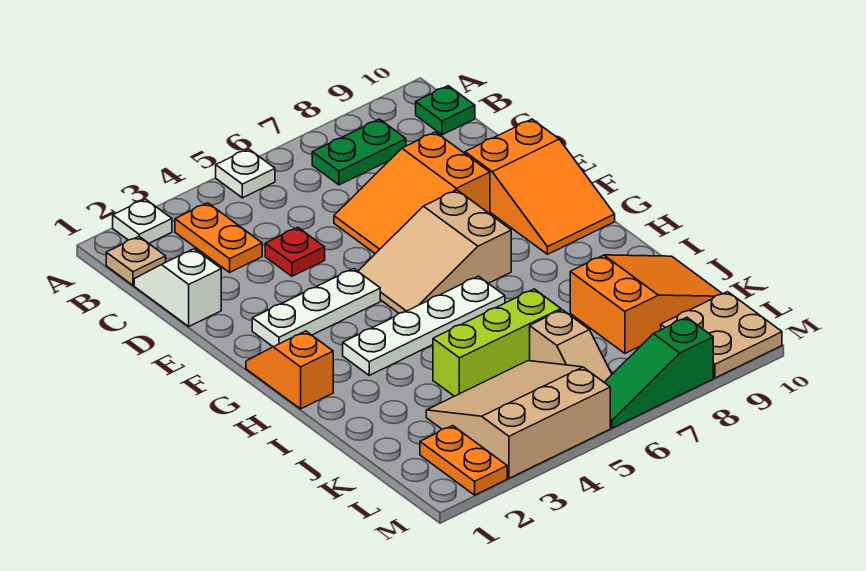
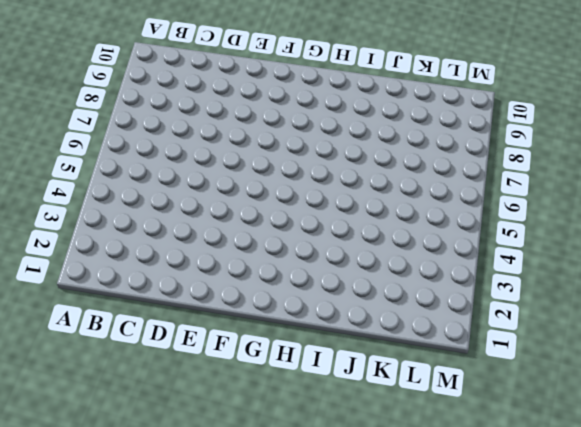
none -> white 1x1 plate [113,199,172,243]
none -> white 1x1 plate [216,149,275,198]
none -> tan 1x1 plate [106,237,166,285]

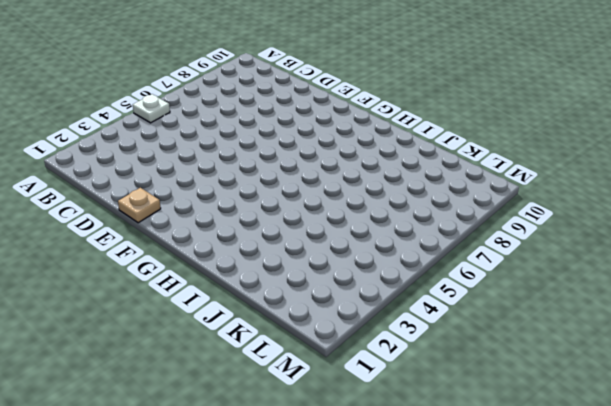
tan 1x1 plate [118,188,161,223] -> tan 1x1 plate moved to [106,237,166,285]
none -> white 1x1 plate [113,199,172,243]
none -> orange 1x2 plate [175,203,262,272]
none -> green 1x2 plate [312,119,406,185]

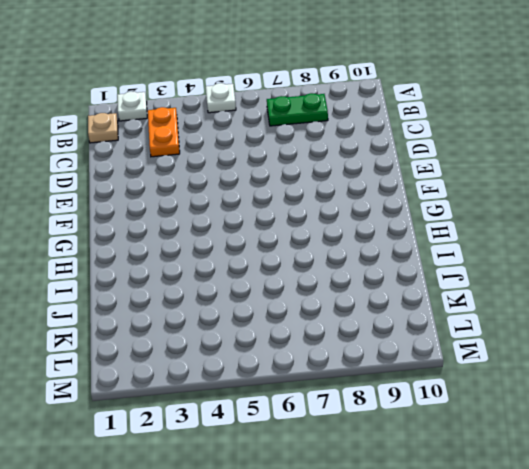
none -> green 1x1 plate [416,86,475,135]
none -> white 1x2 slope [134,249,221,326]
none -> red 1x1 plate [265,227,325,276]

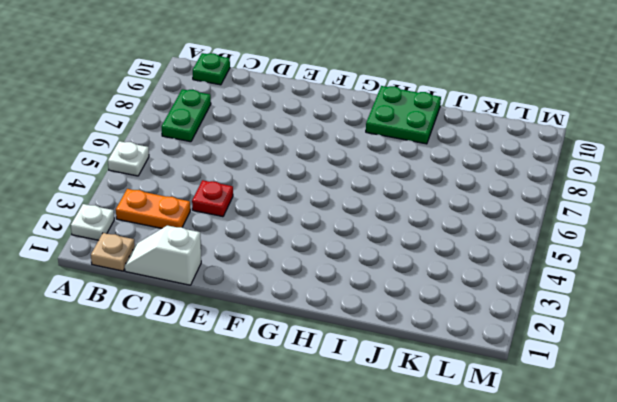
green 2x2 plate [366,86,441,144] -> none
none -> orange 2x3 slope [334,132,490,254]
none -> orange 2x3 slope [465,119,615,254]
none -> white 1x3 plate [252,269,380,347]

